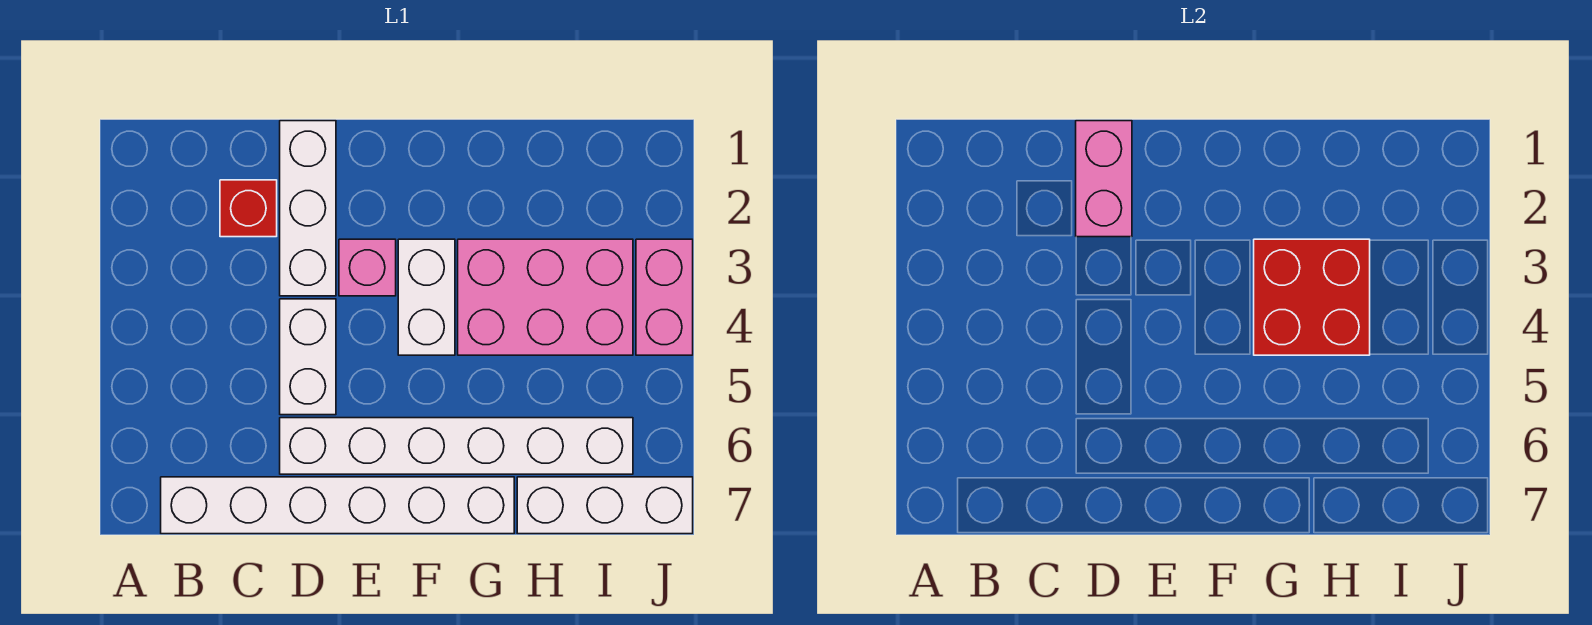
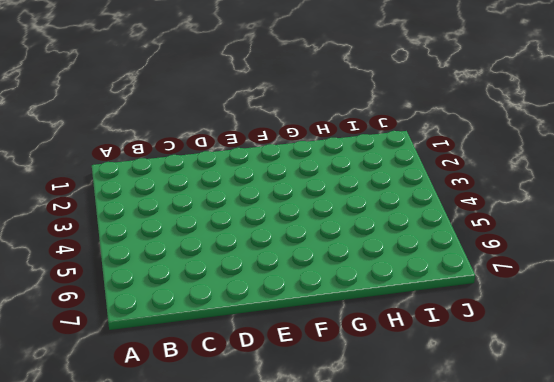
none -> white 1x6 brick [161,477,514,534]
none -> red 1x1 brick [220,180,277,237]
none -> white 1x3 brick [280,121,336,296]

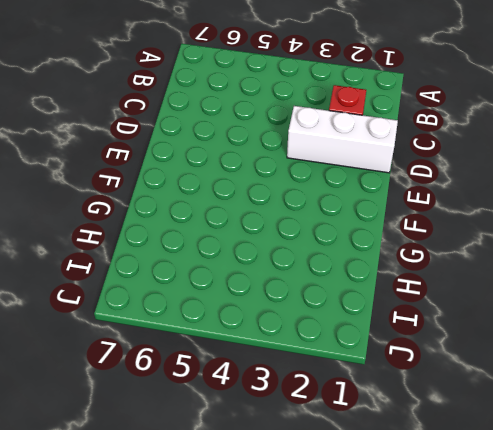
none -> white 1x6 brick [161,477,514,534]
none -> white 1x2 brick [280,299,336,415]
none -> white 1x6 brick [280,418,633,474]

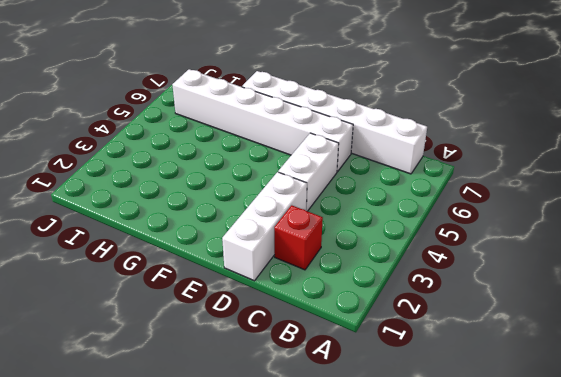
none -> pink 1x1 brick [339,239,396,296]
none -> white 1x2 brick [398,239,455,355]
none -> pink 2x3 brick [458,239,633,355]

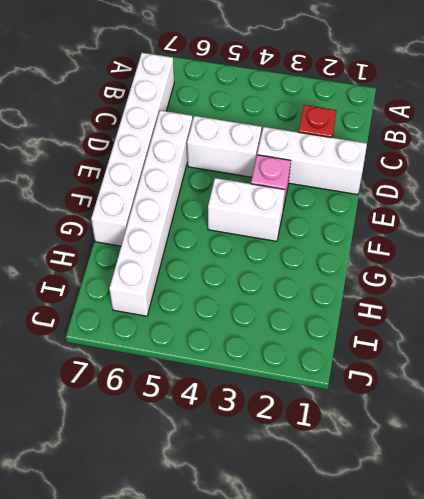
none -> pink 2x3 brick [458,239,633,355]
none -> white 1x3 brick [517,477,693,534]
none -> pink 1x2 brick [636,239,693,355]

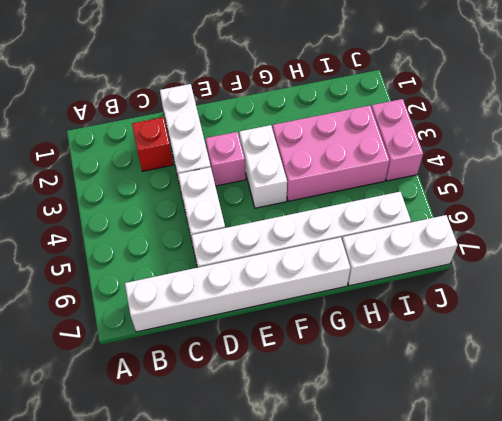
none -> pink 1x2 brick [1076,121,1132,237]
none -> red 2x2 brick [1254,239,1370,355]

